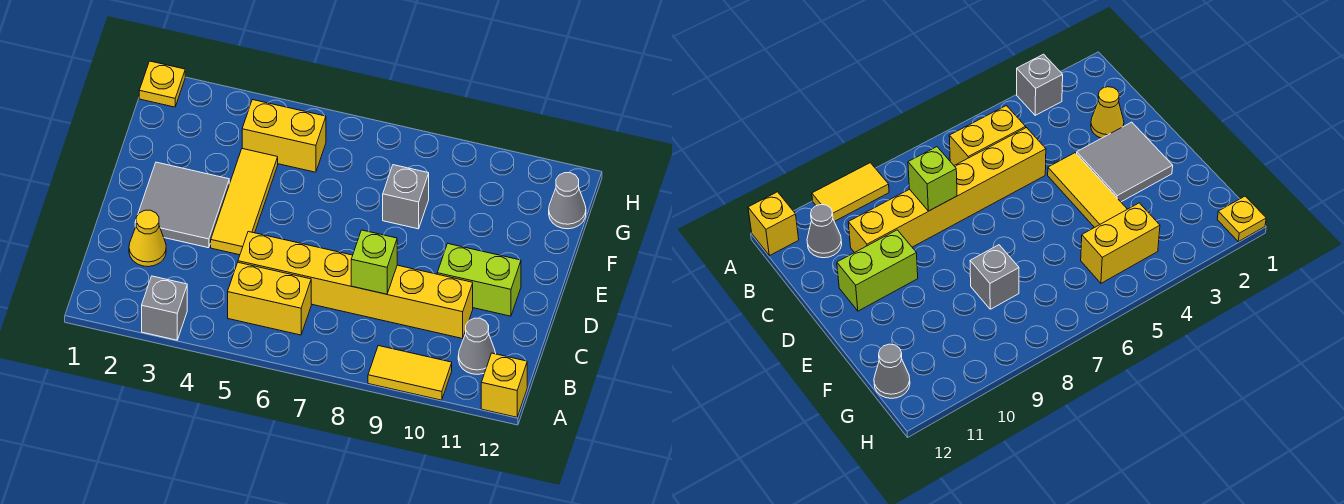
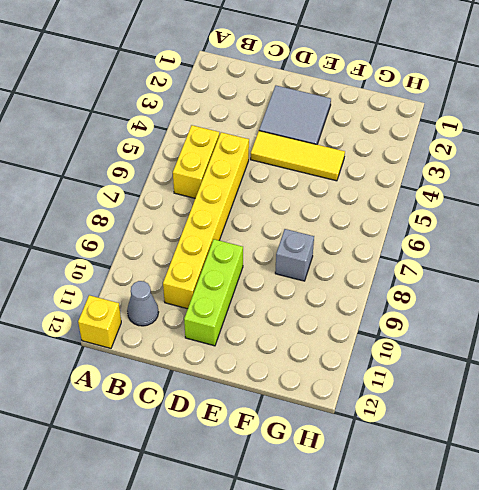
lime 1x3 brick [184,239,243,346] -> lime 1x2 brick [437,244,521,316]
none -> grey 1x1 brick [142,276,187,340]
none -> yellow 1x2 tile [368,346,452,400]
none -> yellow 1x1 cone [129,210,166,267]

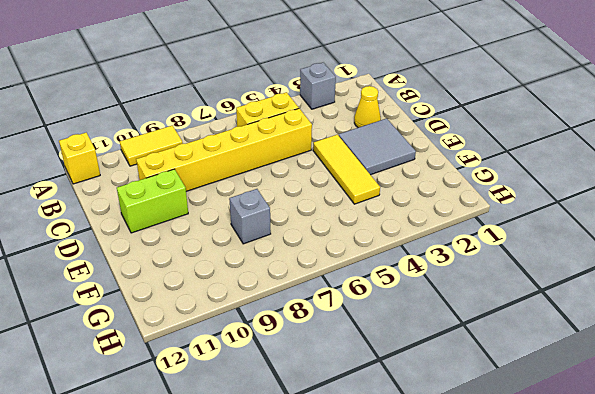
none -> grey 1x1 cone [458,318,496,374]
none -> yellow 1x2 brick [242,100,326,172]
none -> grey 1x1 cone [549,173,586,229]

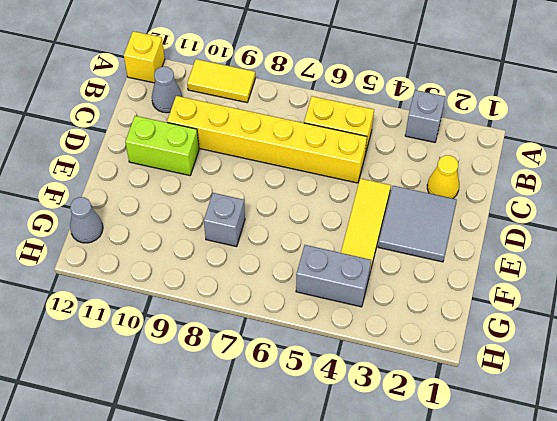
grey 1x2 brick [296,245,371,307] -> yellow 1x2 brick [242,100,326,172]
none -> yellow 1x1 plate [139,61,185,107]
none -> lime 1x1 brick [351,230,397,294]

